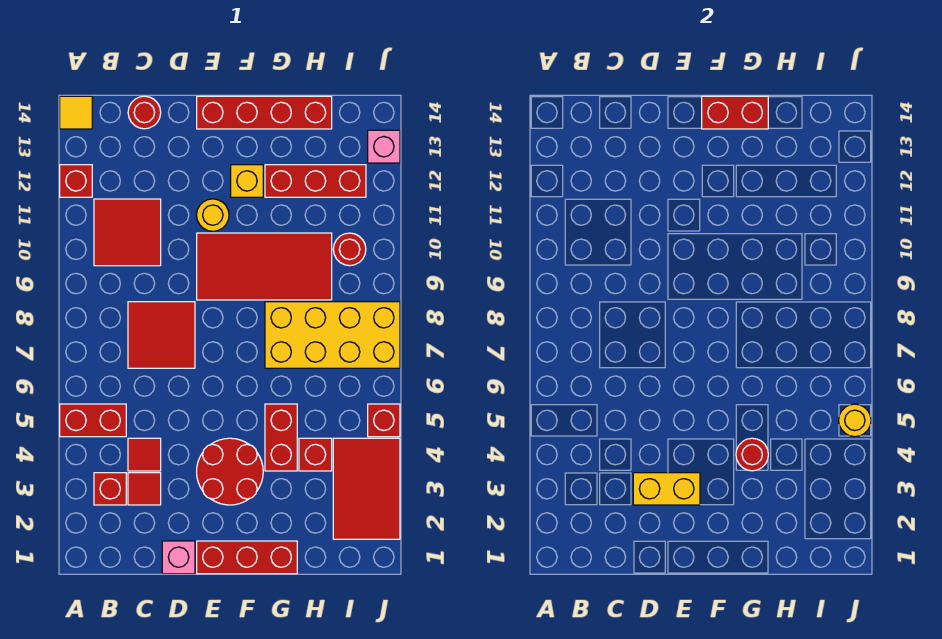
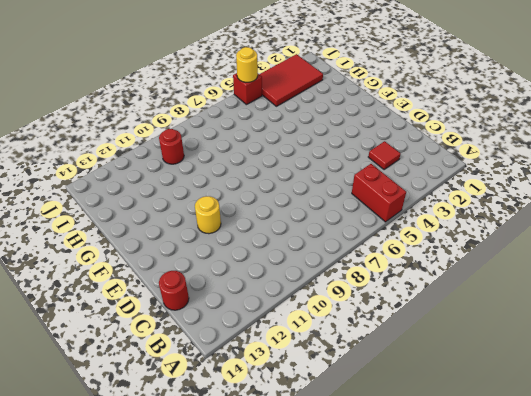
none -> red 1x1 brick [60,165,92,197]
none -> yellow 1x1 tile [60,96,92,129]
none -> red 1x1 brick [94,473,126,505]

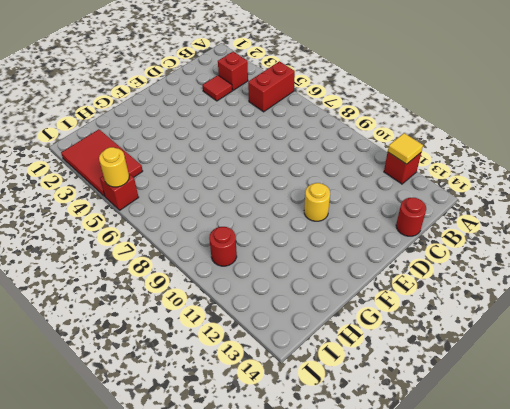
yellow 1x1 tile [388,133,423,164] -> yellow 1x1 tile moved to [60,96,92,129]
none -> red 2x2 tile [94,199,161,266]
none -> red 1x1 tile [128,438,161,471]
none -> red 2x2 tile [128,302,195,368]

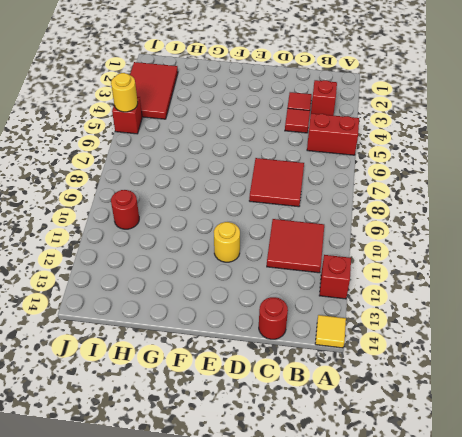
none -> pink 1x1 brick [162,541,195,574]
none -> red 1x3 brick [197,541,297,574]
none -> red 2x2 round brick [197,438,263,505]

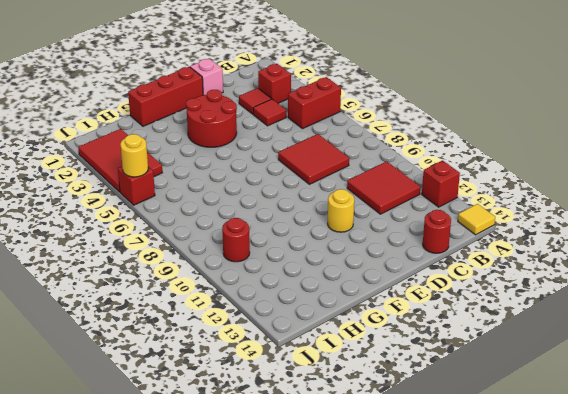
none -> red 2x4 tile [197,233,332,300]
none -> red 1x4 brick [197,96,332,129]
none -> yellow 1x1 brick [231,165,263,197]

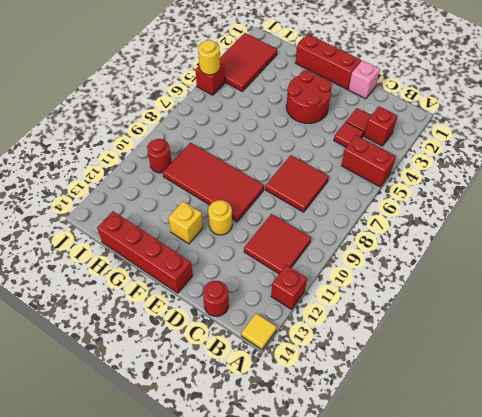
none -> red 1x2 brick [265,404,297,471]
none -> yellow 2x4 brick [265,302,400,368]
none -> red 1x3 brick [265,165,366,197]

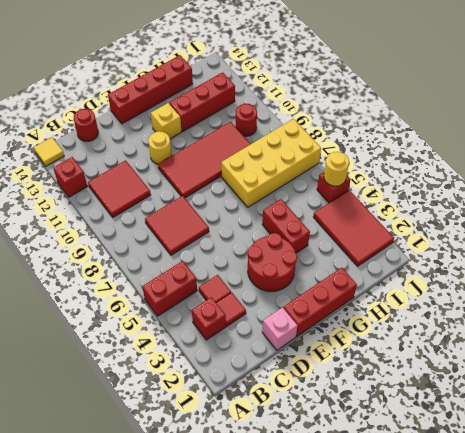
none -> red 1x1 brick [299,438,332,471]
none -> pink 1x1 brick [368,130,400,163]
none -> yellow 1x2 brick [633,473,700,505]

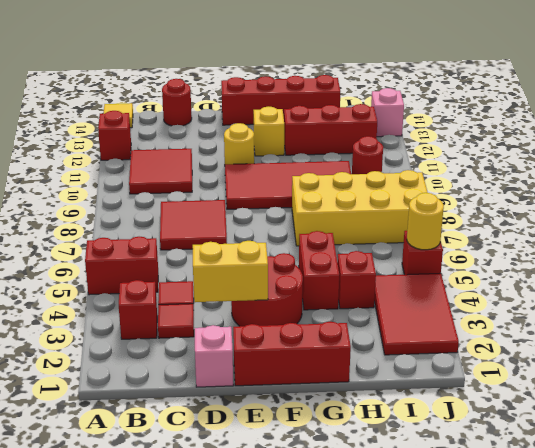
none -> red 1x2 brick [702,96,768,129]
none -> red 1x1 round brick [736,438,768,471]

